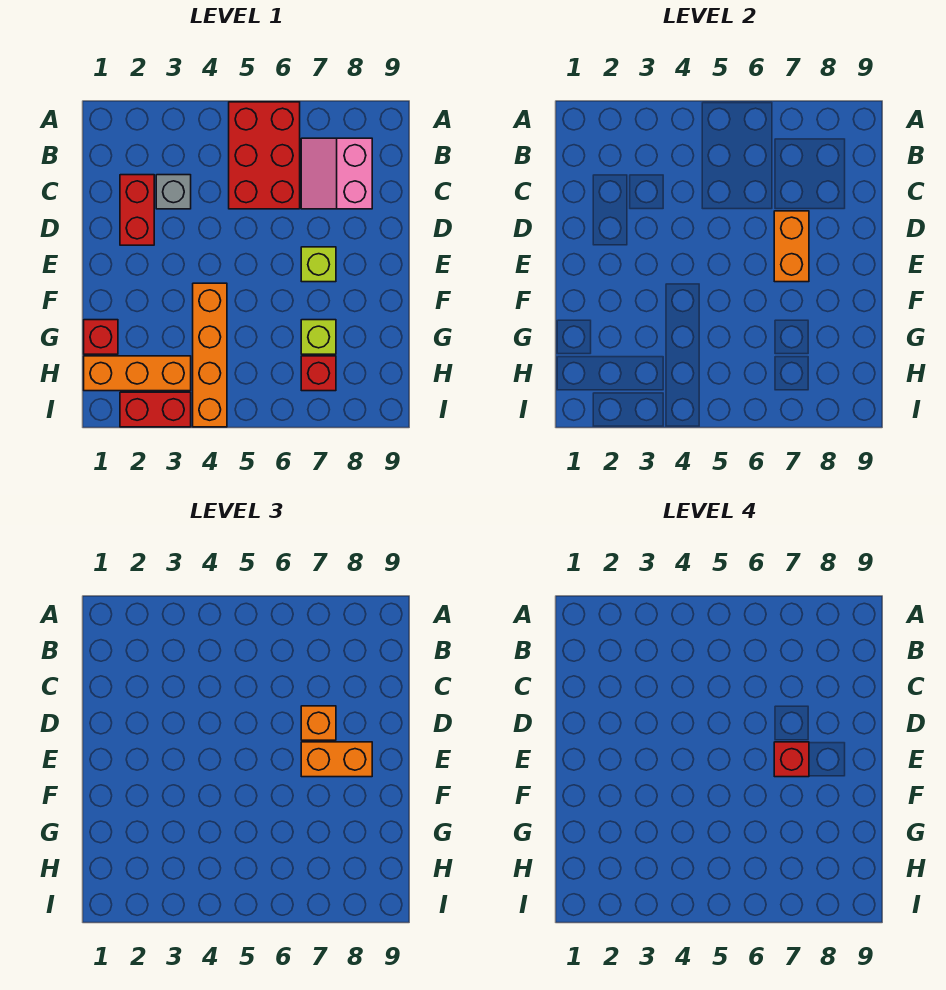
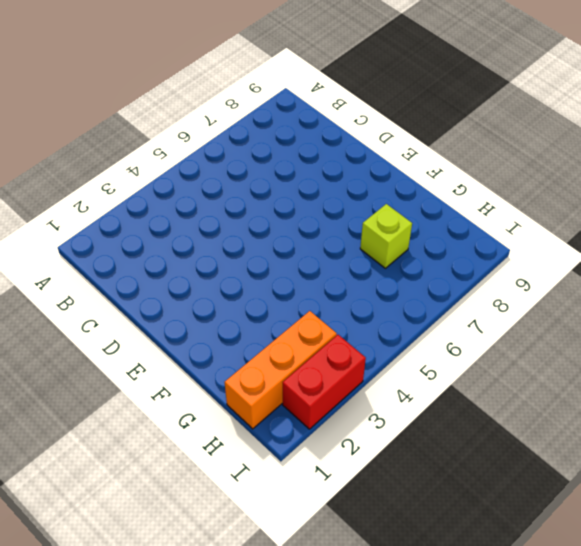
none -> red 2x3 brick [229,102,300,209]
none -> pink 2x2 slope [301,138,372,209]
none -> red 1x2 brick [120,175,154,245]

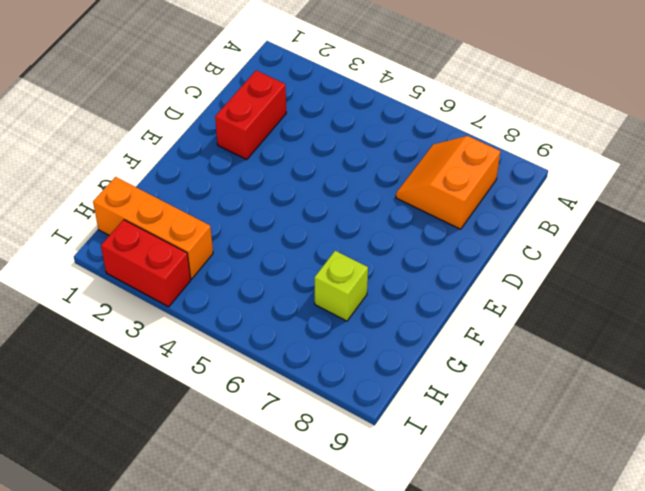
orange 2x2 slope [396,136,501,229] -> pink 2x2 slope [301,138,372,209]
none -> red 2x3 brick [229,102,300,209]
none -> grey 1x1 brick [156,175,191,209]
none -> lime 1x1 brick [301,247,336,282]

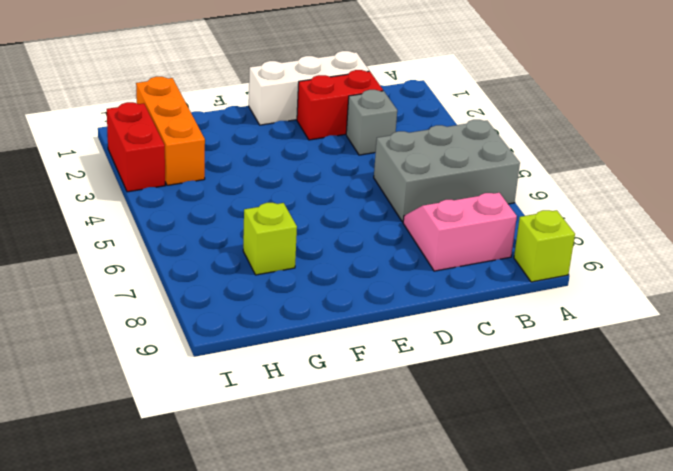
grey 2x3 brick [374,120,520,222] -> red 2x3 brick [229,102,300,209]
lime 1x1 brick [514,210,575,282] -> lime 1x1 brick moved to [301,247,336,282]
white 1x3 brick [249,51,369,125] -> none
none -> orange 1x4 brick [193,283,227,427]
none -> red 1x1 brick [84,320,118,354]
none -> red 1x1 brick [301,356,336,391]

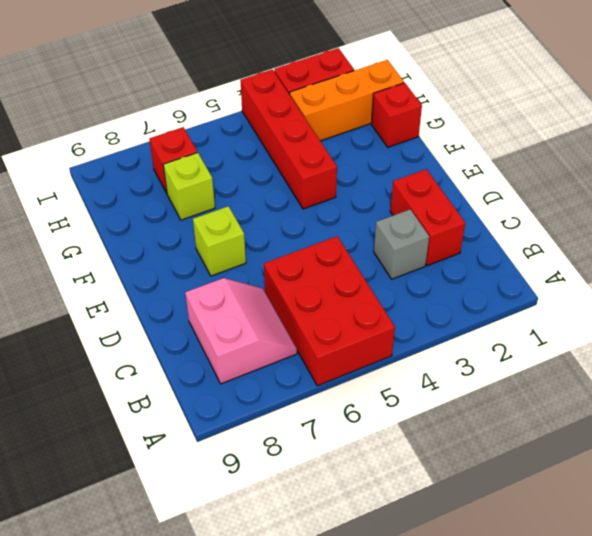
red 1x4 brick [240,69,337,209] -> orange 1x4 brick [193,283,227,427]
none -> orange 1x2 brick [774,211,809,282]
none -> orange 1x1 brick [301,706,336,740]
none -> orange 1x2 brick [301,742,372,777]

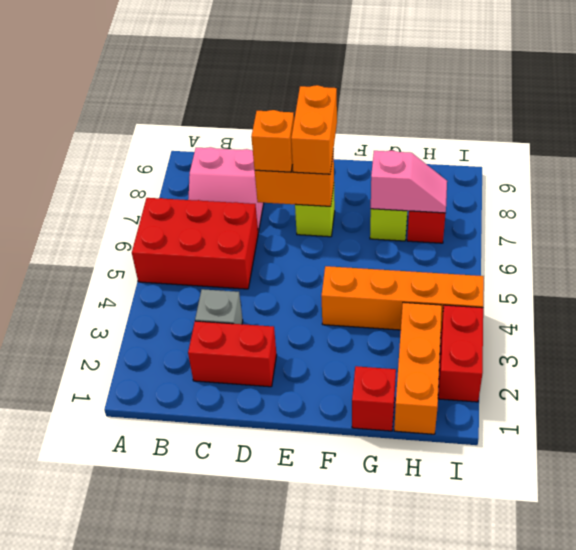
pink 1x2 slope [371,150,447,213] -> none
none -> red 1x1 brick [774,742,809,777]

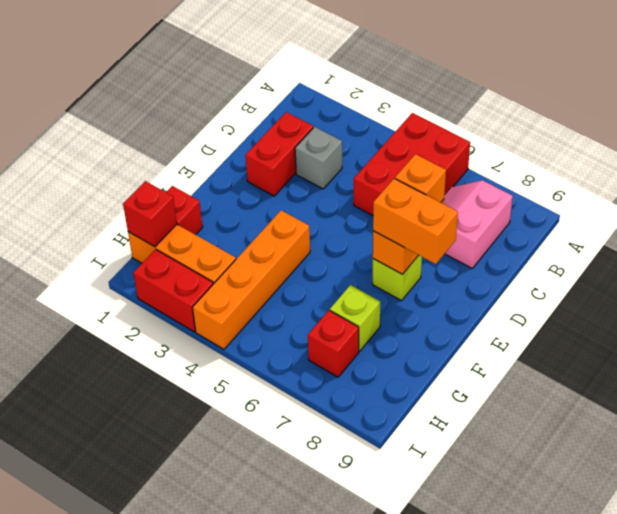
red 1x1 brick [123,181,177,247] -> red 1x1 brick moved to [774,742,809,777]

